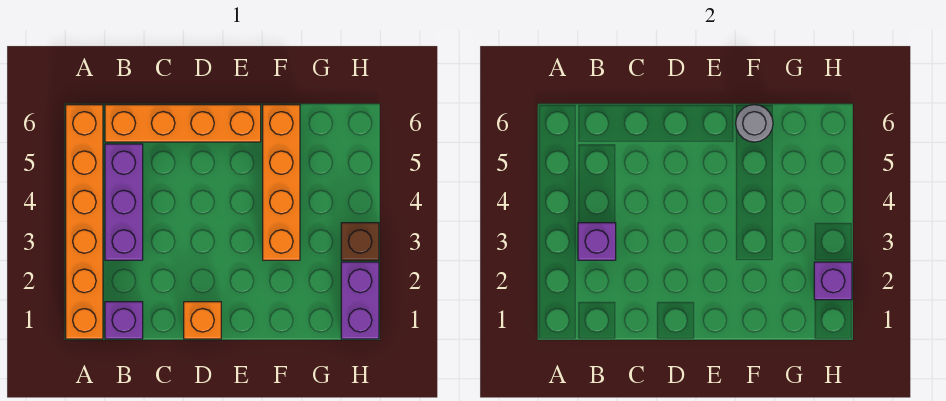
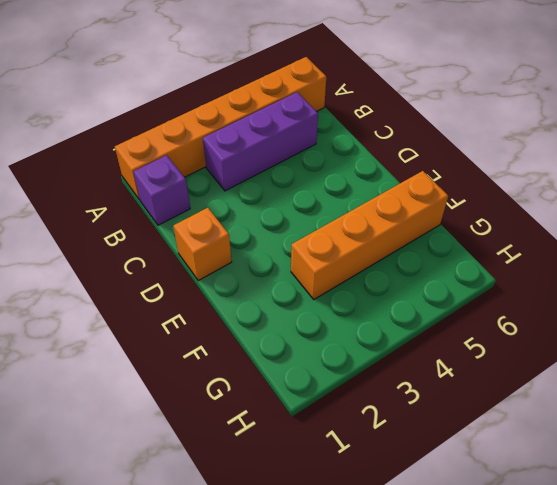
none -> orange 1x4 brick [105,105,261,142]
none -> purple 1x2 brick [341,262,379,339]

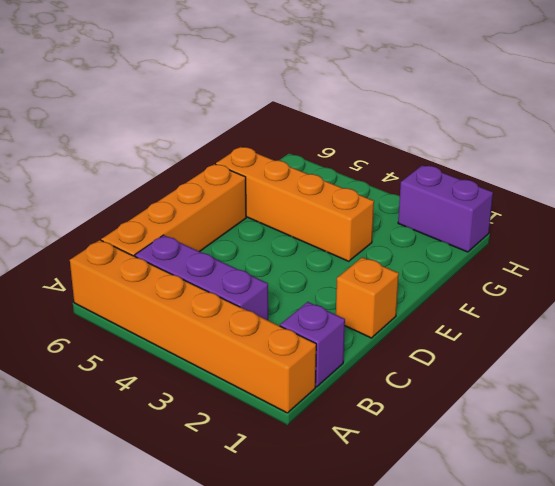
none -> brown 1x1 brick [341,223,379,260]
none -> purple 1x1 brick [578,223,616,260]

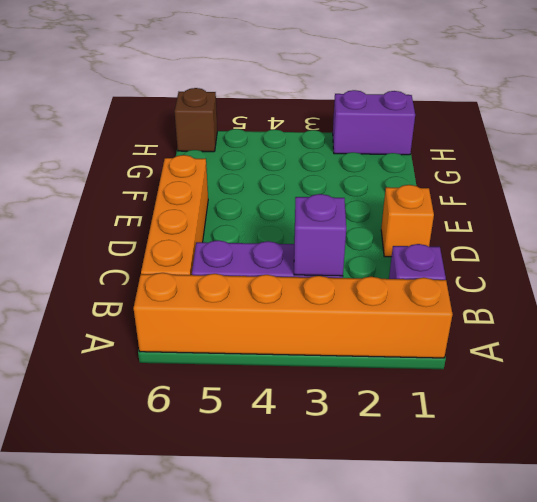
brown 1x1 brick [174,88,217,152] -> brown 1x1 brick moved to [341,223,379,260]
none -> orange 1x4 brick [263,105,300,260]
none -> grey 1x1 round brick [736,105,773,142]

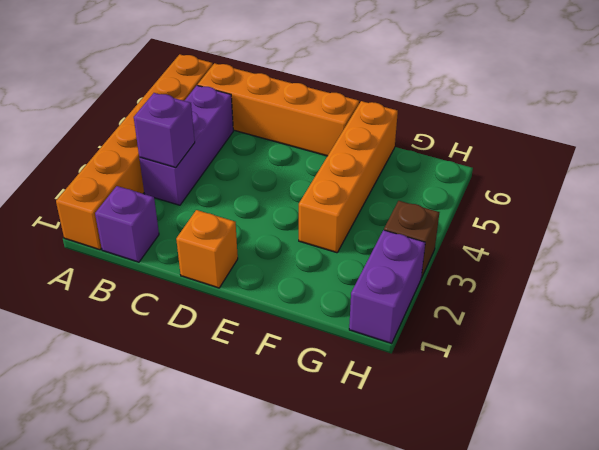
none -> grey 1x1 round brick [736,105,773,142]
none -> purple 1x1 brick [814,262,852,300]

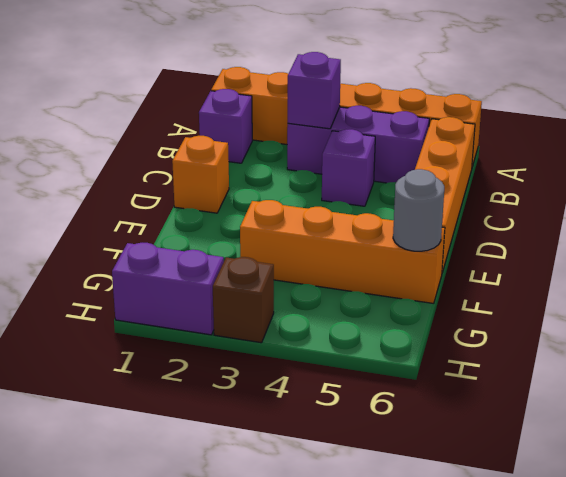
purple 1x1 brick [322,129,375,206] -> purple 1x1 brick moved to [814,262,852,300]

